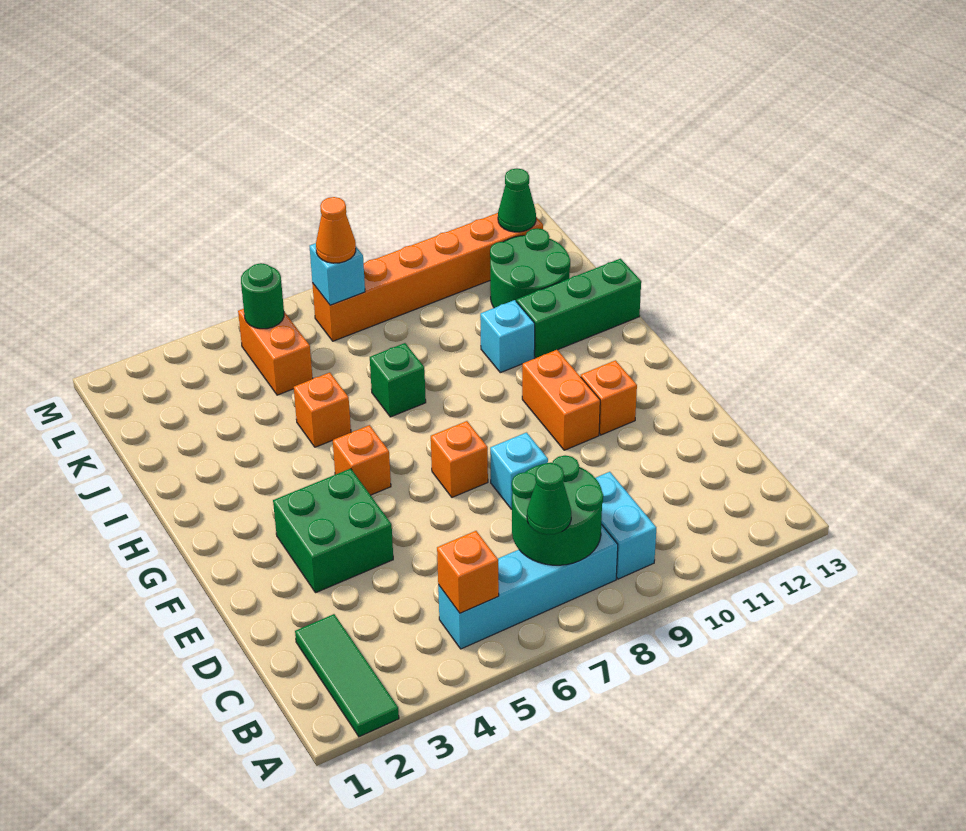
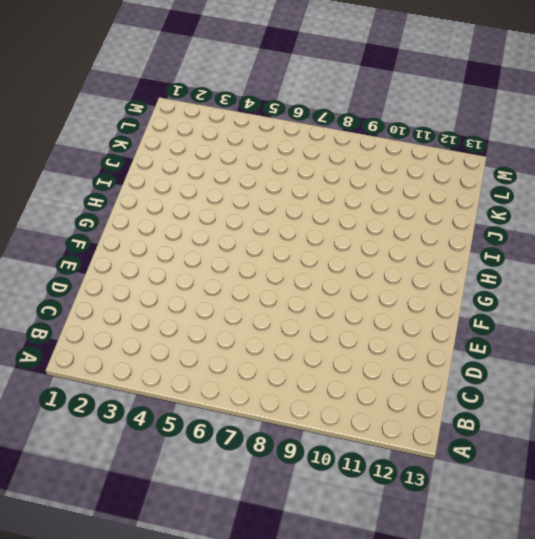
none -> green 1x3 tile [295,614,399,737]
none -> cyan 1x4 brick [438,524,618,649]
none -> cyan 1x2 brick [596,472,656,579]

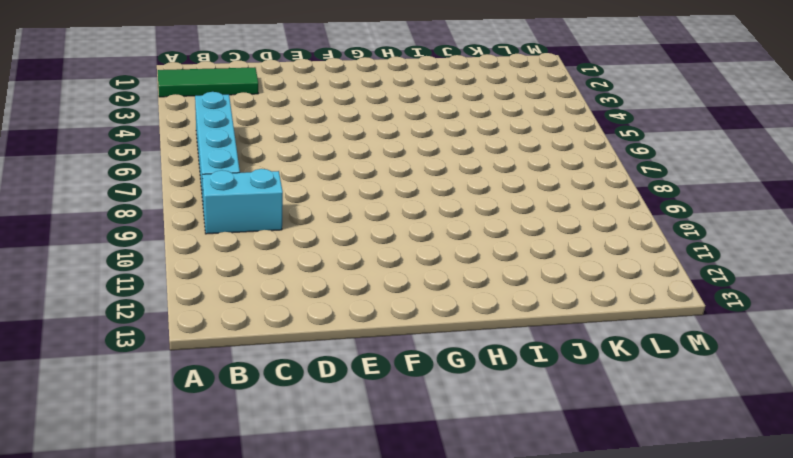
none -> green 2x2 brick [273,469,393,592]
none -> cyan 1x1 brick [490,433,548,509]
none -> orange 1x1 brick [431,421,488,497]

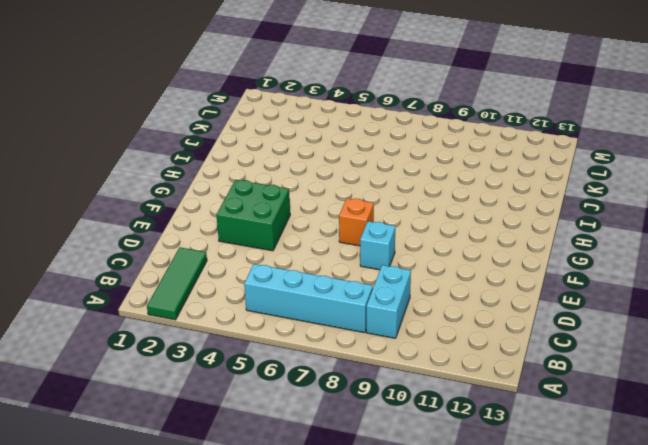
none -> orange 1x2 brick [522,350,600,450]
none -> orange 1x1 brick [581,360,637,435]
none -> orange 1x1 brick [333,425,391,495]

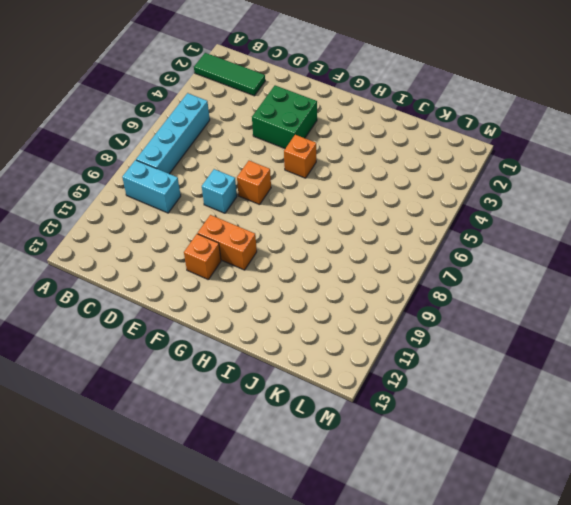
none -> orange 1x1 brick [294,373,351,447]
none -> green 1x1 brick [370,343,426,417]
none -> cyan 1x1 brick [480,300,535,373]

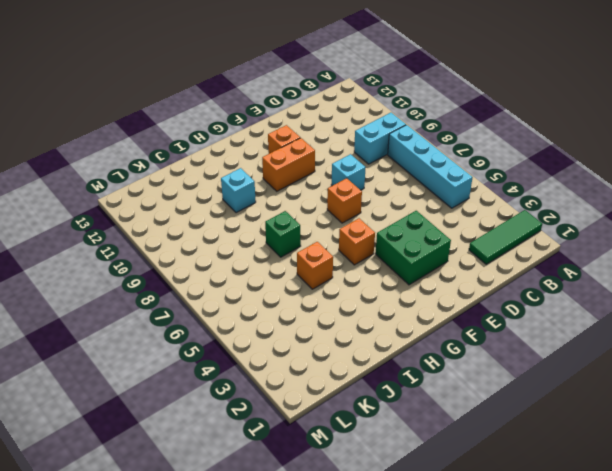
none -> green 1x3 brick [516,259,641,358]
none -> green 2x2 round brick [490,228,570,308]
none -> orange 1x2 brick [238,309,313,395]

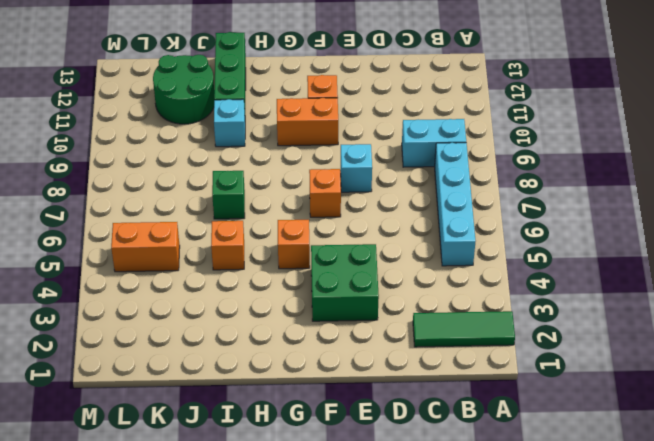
none -> orange 1x6 brick [312,213,543,341]
none -> orange 1x1 brick [437,531,499,613]
none -> green 2x2 round brick [512,455,603,565]

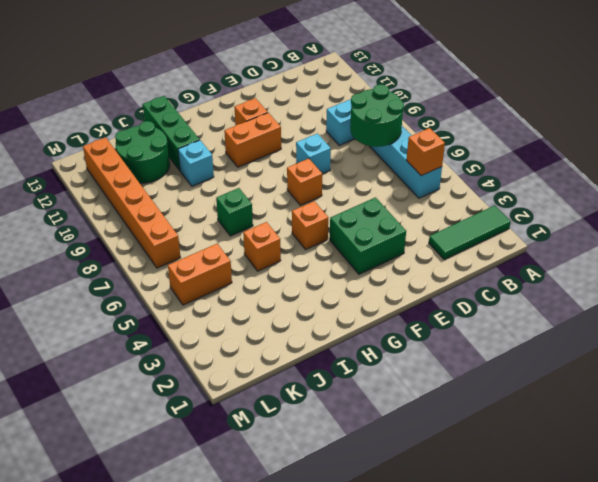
none -> green 1x1 round brick [241,263,284,329]
none -> cyan 1x1 brick [310,243,365,305]
none -> green 1x1 cone [498,168,536,232]

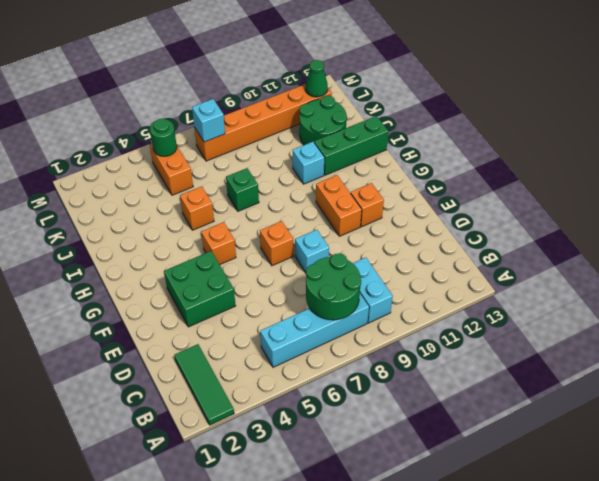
none -> orange 1x1 brick [437,531,499,613]
none -> green 1x1 cone [527,463,571,535]
none -> orange 1x1 cone [316,197,356,263]

